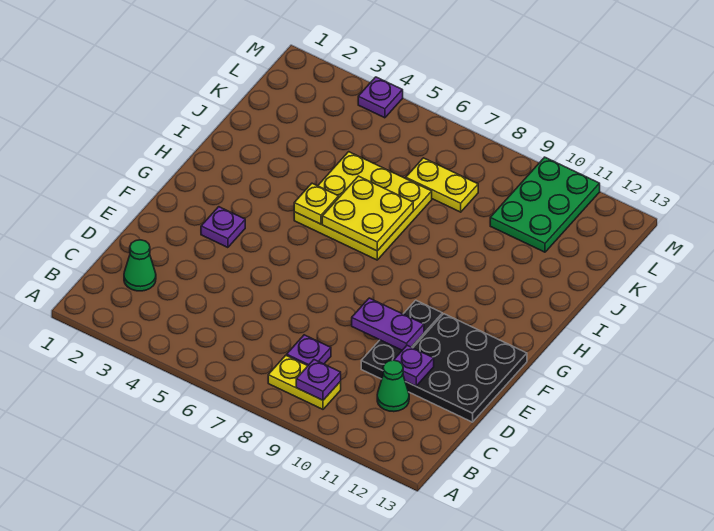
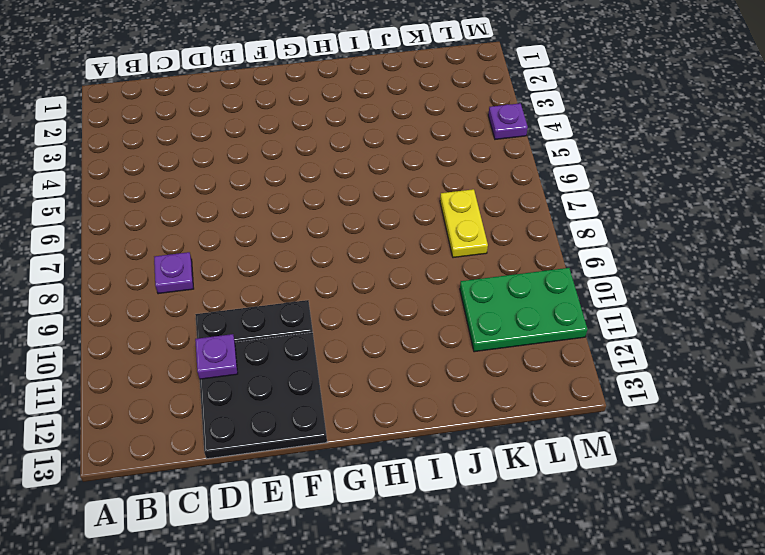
none -> yellow 1x2 plate [268,355,341,409]
none -> green 1x1 cone [124,240,156,291]
none -> green 1x1 cone [377,360,409,412]

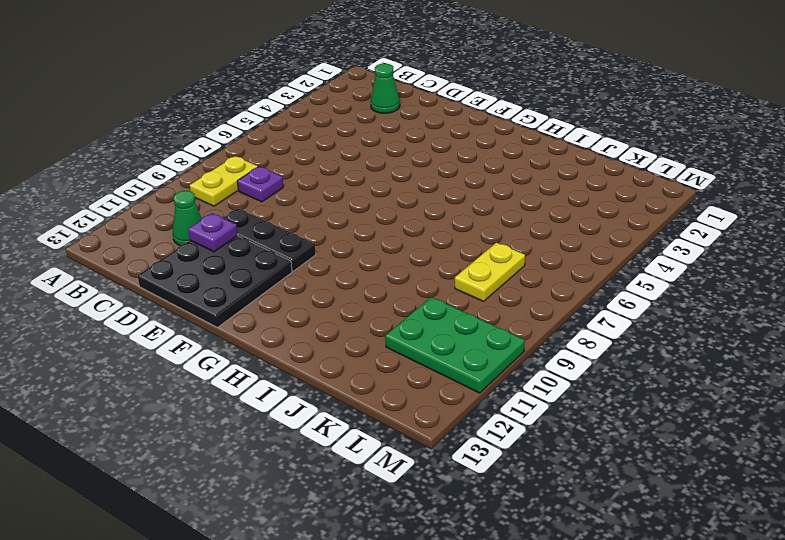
none -> purple 1x1 plate [201,207,245,248]
none -> yellow 3x3 plate [294,152,432,260]
none -> purple 1x1 plate [358,77,403,118]

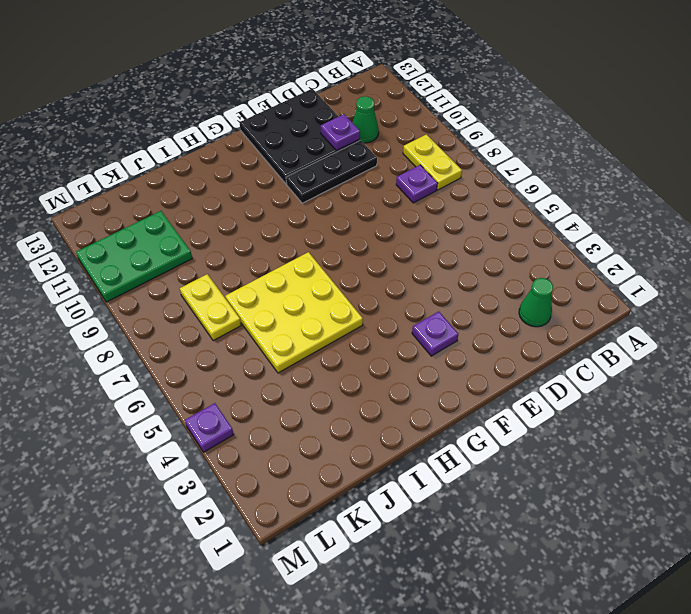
none -> purple 1x1 plate [296,360,341,400]
none -> purple 1x2 plate [352,298,424,350]
none -> yellow 1x1 plate [294,183,339,224]

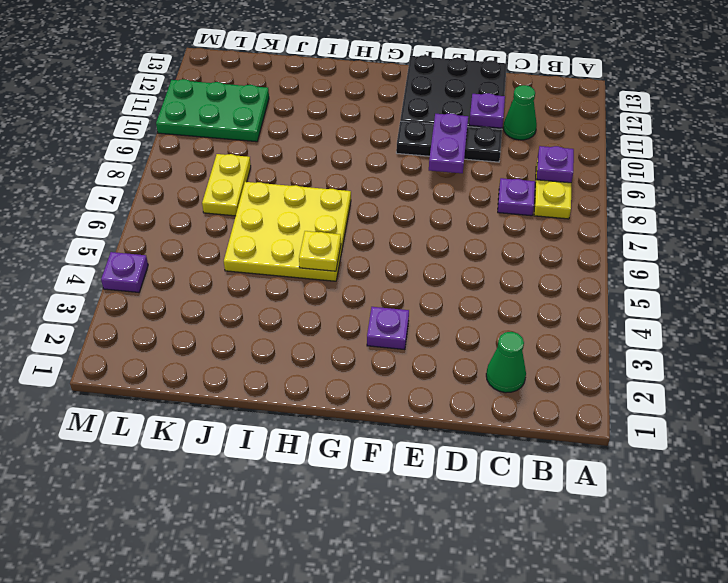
none -> yellow 2x2 plate [322,176,413,251]

